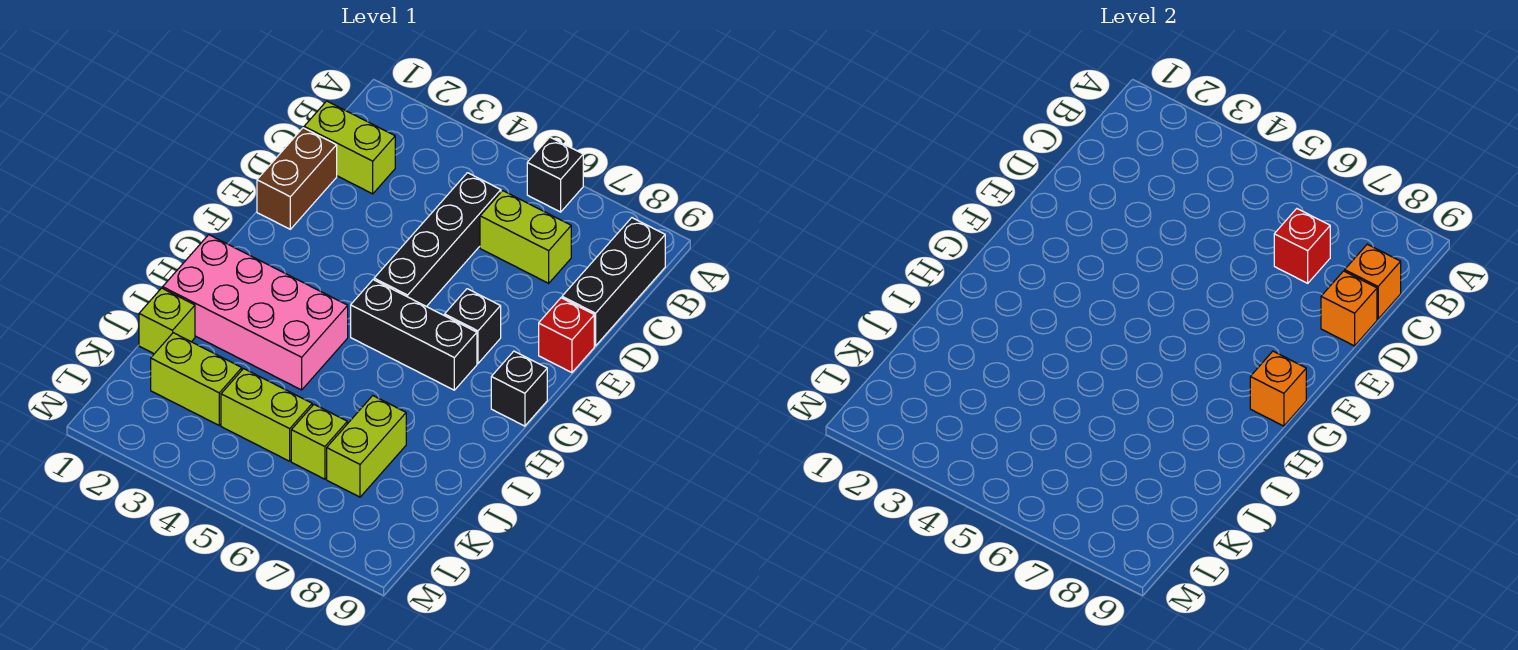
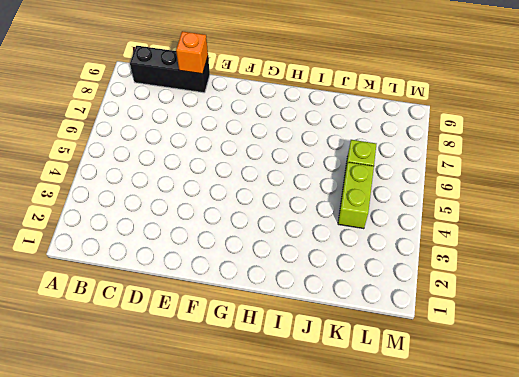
none -> black 1x1 brick [527,137,583,212]
none -> lime 1x2 brick [304,101,395,194]
none -> black 1x4 brick [374,173,501,307]

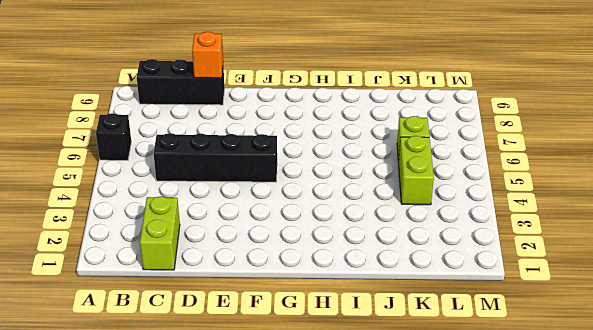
none -> lime 1x2 brick [480,191,571,283]
none -> brown 1x2 brick [257,128,337,229]
none -> red 1x1 brick [539,298,594,373]

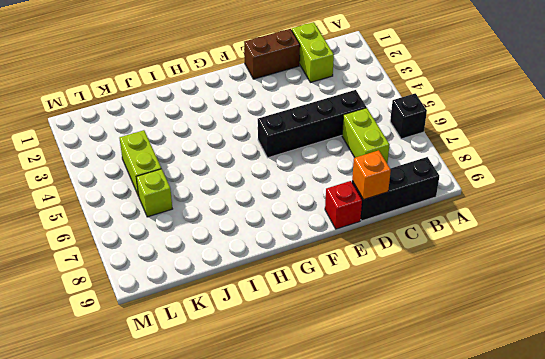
none -> black 1x1 brick [445,289,501,363]
none -> black 1x3 brick [351,280,477,390]
none -> black 1x1 brick [491,351,547,426]

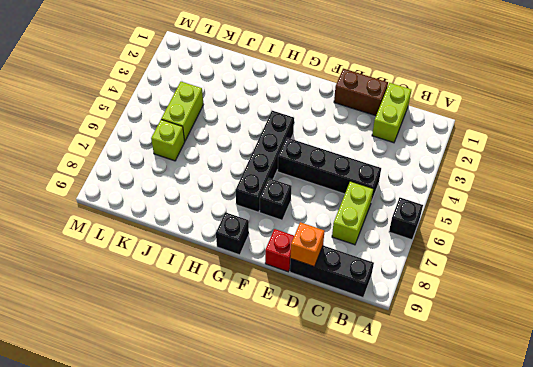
black 1x4 brick [235,111,294,212] -> black 1x3 brick [351,280,477,390]
none -> pink 2x4 brick [163,235,348,390]
none -> lime 1x1 brick [139,288,195,354]
none -> lime 1x2 brick [327,396,406,497]

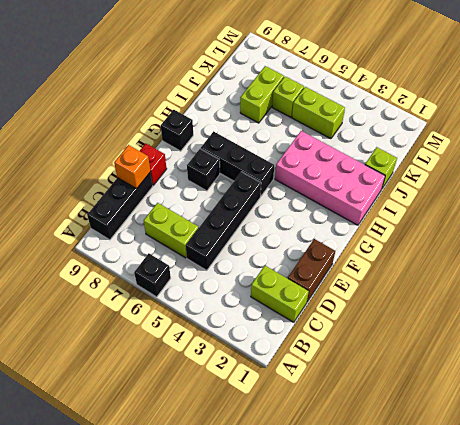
none -> lime 1x2 brick [151,333,242,425]
none -> red 1x1 brick [1274,209,1330,283]
none -> orange 1x1 brick [1345,244,1401,319]

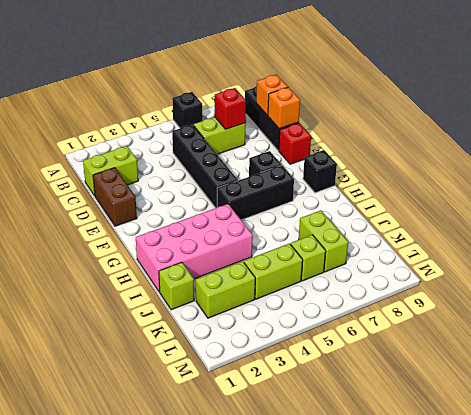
none -> orange 1x1 brick [1250,351,1306,426]

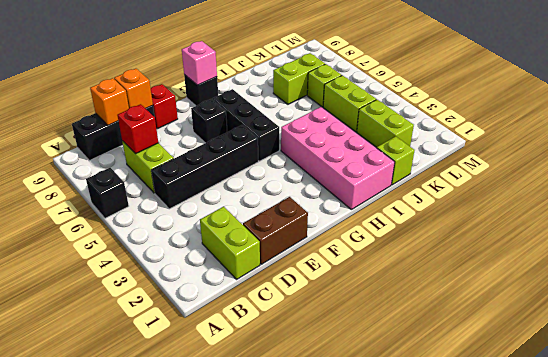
pink 1x1 brick [182,41,217,85] -> orange 1x1 brick [1250,351,1306,426]

